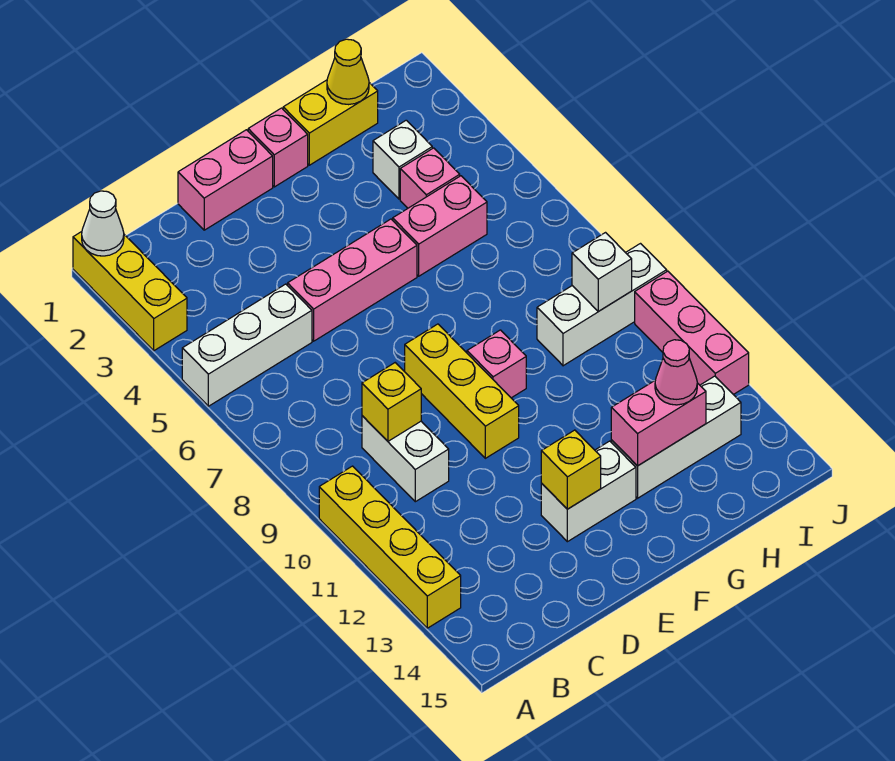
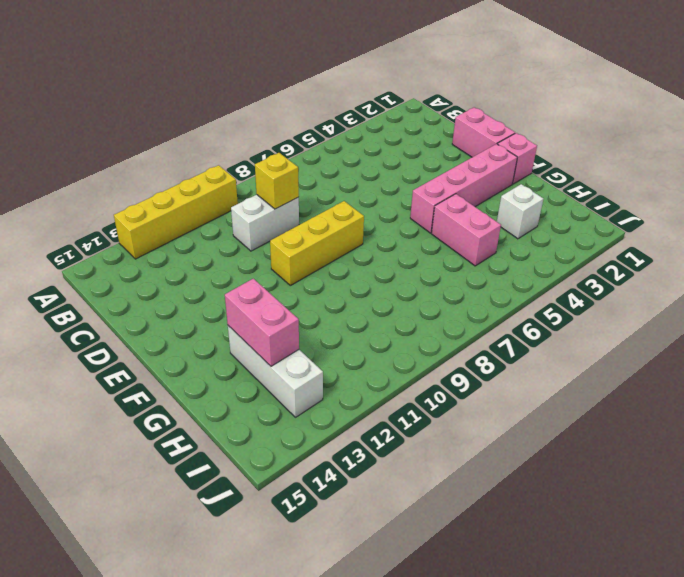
pink 1x4 brick [410,144,517,233] -> pink 1x3 brick [288,219,417,341]
none -> yellow 1x3 brick [73,232,187,351]
none -> white 1x3 brick [182,284,312,406]
none -> white 1x2 brick [541,441,636,542]

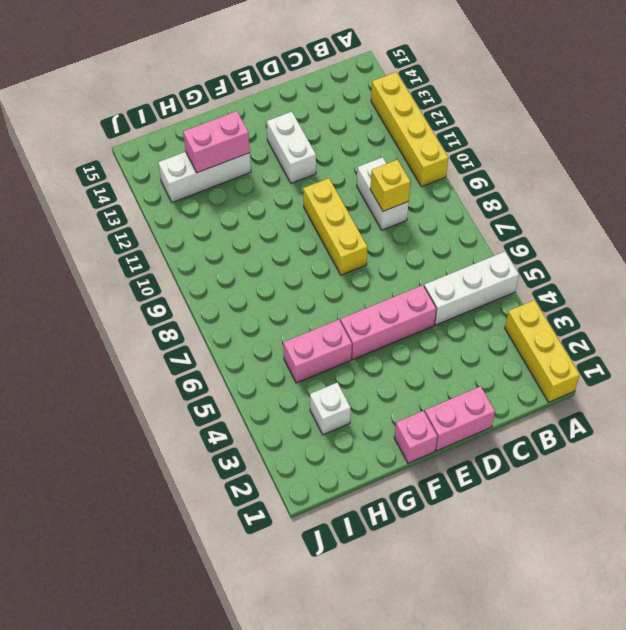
white 1x2 brick [267,111,316,183] -> white 1x2 brick turned to [541,441,636,542]
none -> pink 1x1 brick [467,330,526,398]
none -> yellow 1x2 brick [283,80,378,165]
none -> pink 1x1 brick [400,148,460,208]

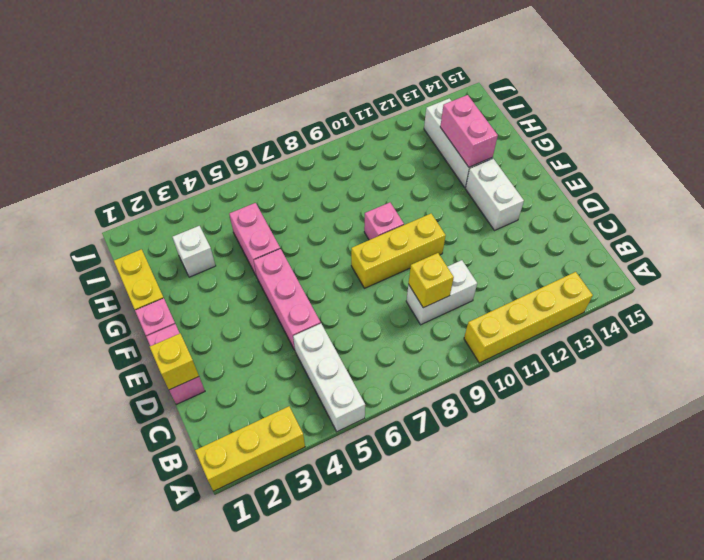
yellow 1x1 brick [150,334,199,390] -> yellow 1x1 brick moved to [541,430,601,509]
none -> pink 1x1 brick [400,148,460,208]
none -> white 1x3 brick [537,244,667,366]
none -> pink 1x3 brick [635,271,749,395]

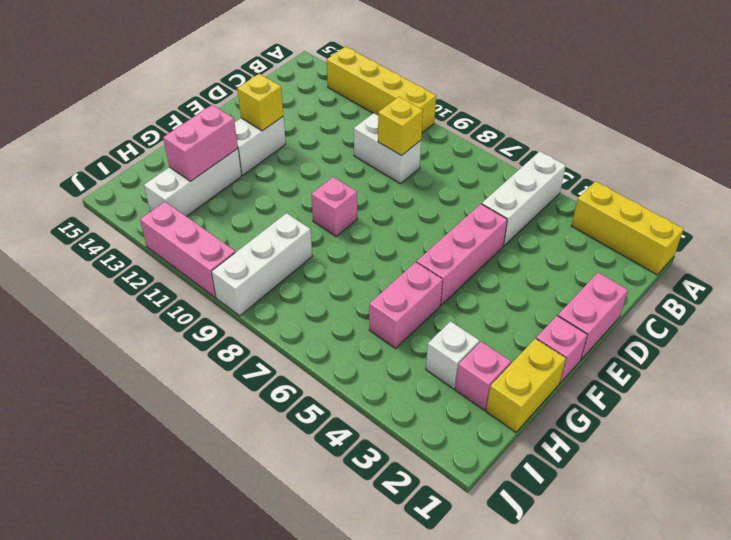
pink 1x1 brick [455,342,511,410] -> pink 1x1 brick moved to [400,148,460,208]
none -> yellow 1x3 brick [405,324,519,458]
none -> white 1x1 cone [82,191,124,256]
none -> yellow 1x1 cone [327,39,369,105]

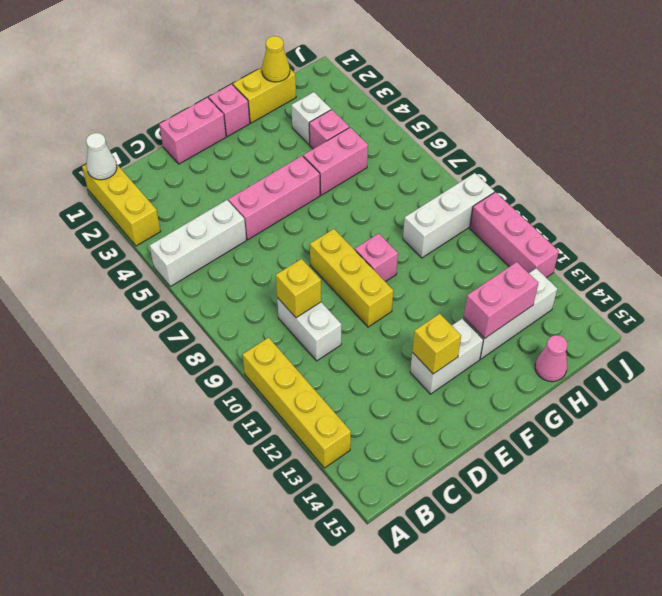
pink 1x1 cone [535,335,567,382] -> pink 1x1 cone moved to [655,340,697,405]
none -> white 1x1 brick [572,233,632,311]

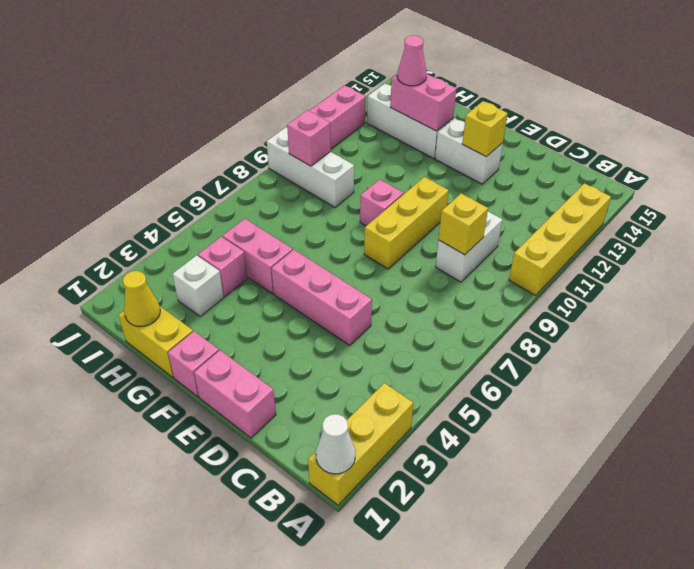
pink 1x1 brick [287,110,331,166] -> white 1x1 brick [572,233,632,311]
none -> white 1x3 brick [182,284,312,406]

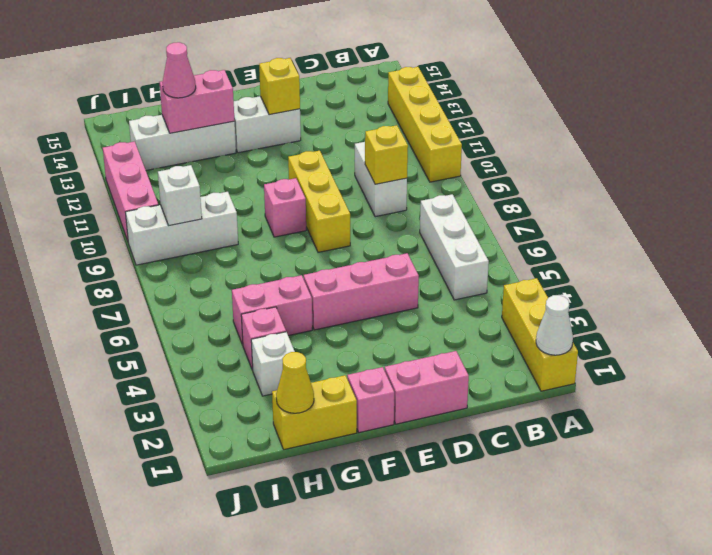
white 1x3 brick [420,194,489,300] -> white 1x3 brick turned to [182,284,312,406]

